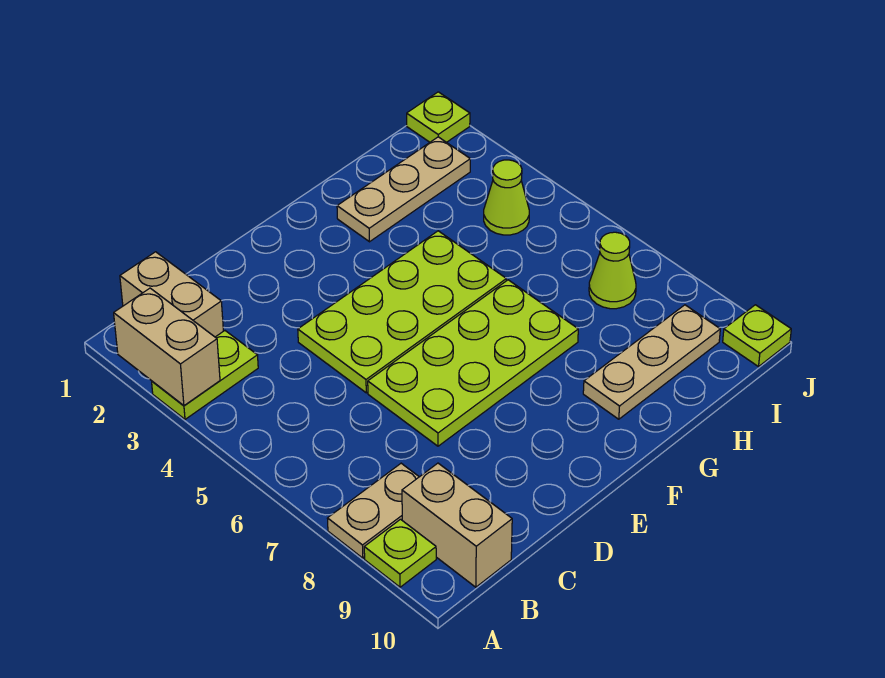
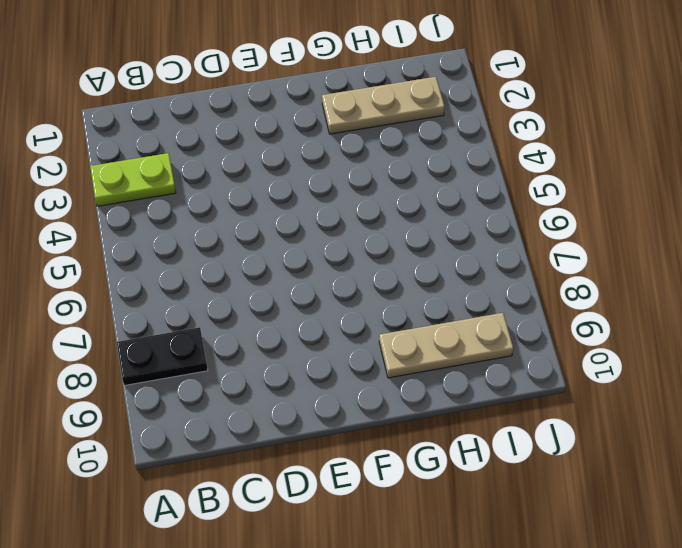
black 1x2 plate [117,327,208,386] -> tan 1x2 plate [327,463,419,558]
none -> lime 1x1 plate [364,519,436,587]
none -> tan 1x2 brick [120,252,223,337]
none -> tan 1x2 brick [402,463,512,587]

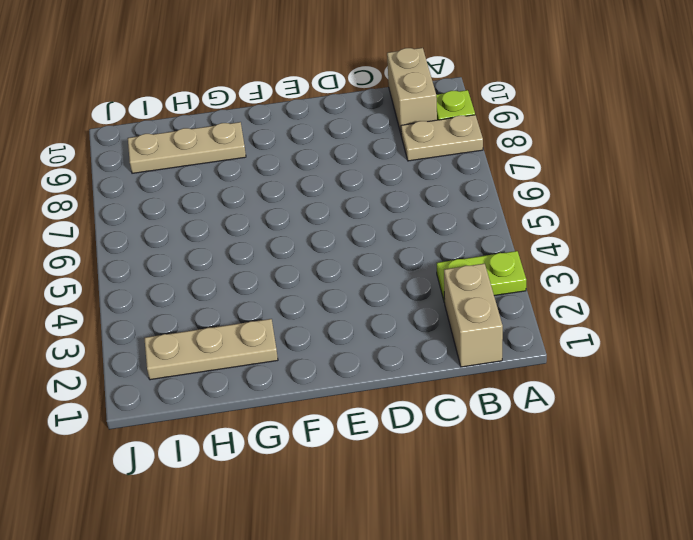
none -> lime 2x4 plate [298,231,506,393]
none -> lime 2x4 plate [368,280,578,446]
none -> lime 1x1 cone [484,160,529,235]

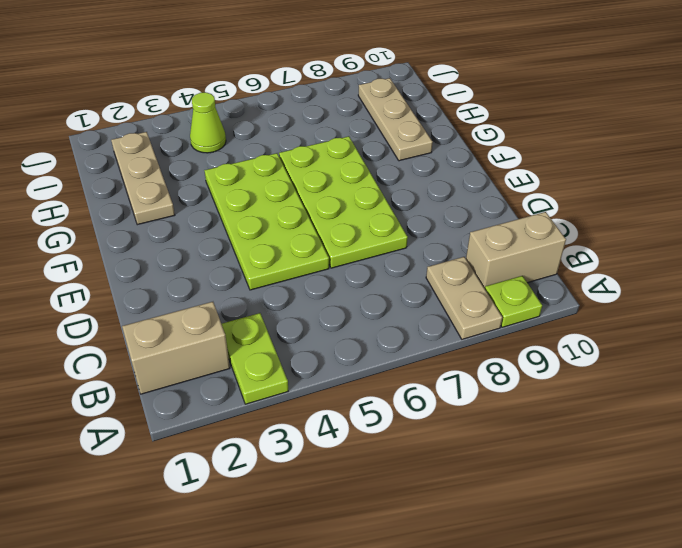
none -> lime 1x1 cone [589,232,636,309]
none -> lime 1x1 plate [407,92,470,142]
none -> lime 1x1 plate [723,305,791,367]

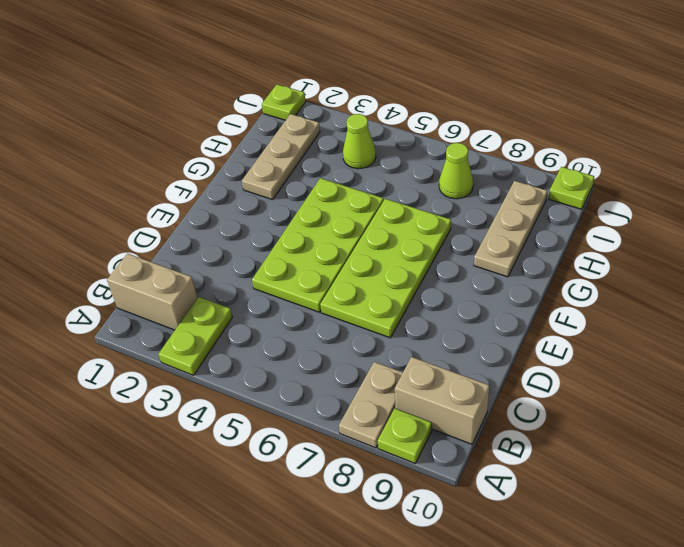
none -> tan 1x2 brick [114,288,220,406]

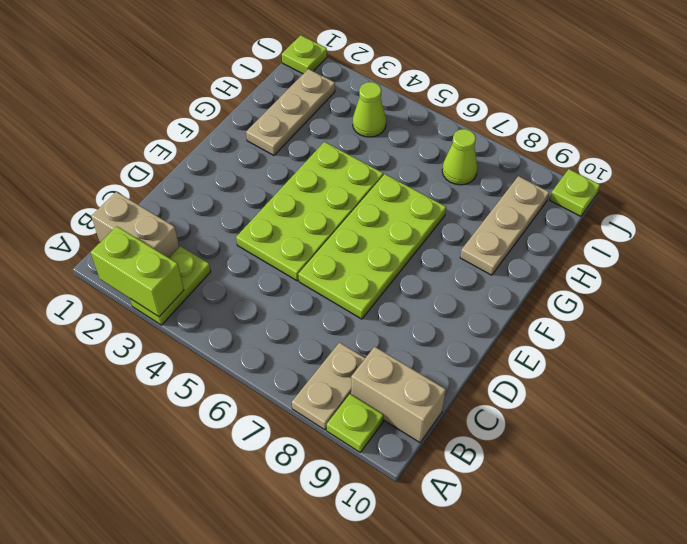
lime 1x2 brick [91,226,184,317] -> tan 1x2 brick [114,288,220,406]

